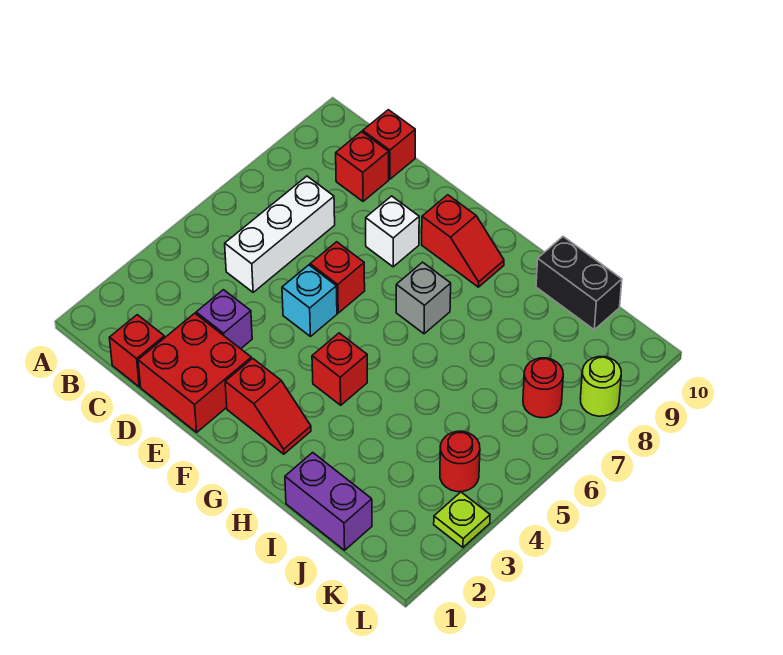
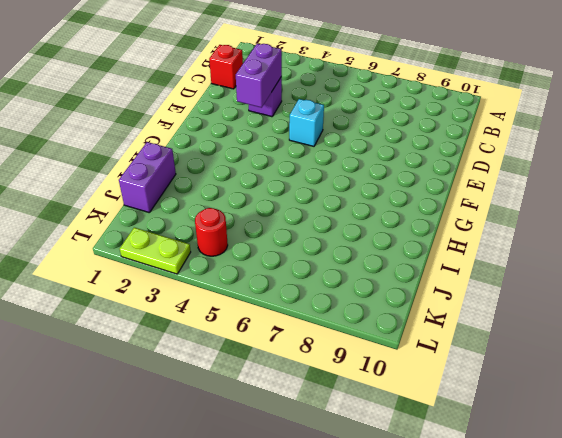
purple 1x2 brick [236,44,282,108] -> none
lime 1x2 plate [120,228,191,274] -> lime 1x1 plate [434,492,490,547]
none -> white 1x3 brick [225,176,335,292]
none -> red 1x1 brick [336,132,389,201]
none -> red 1x1 brick [363,110,415,179]

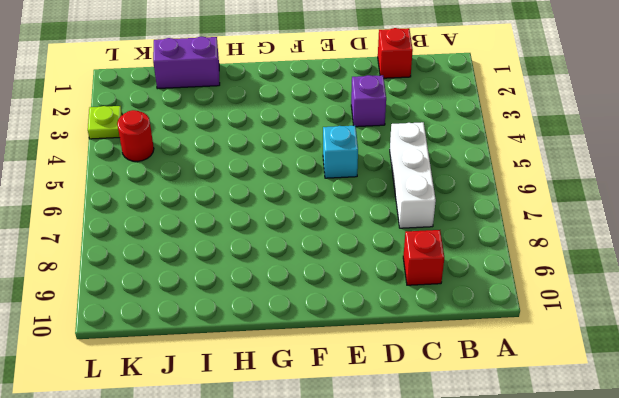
none -> red 1x1 brick [363,110,415,179]
none -> red 2x2 brick [138,313,251,432]
none -> red 1x1 brick [310,242,365,313]

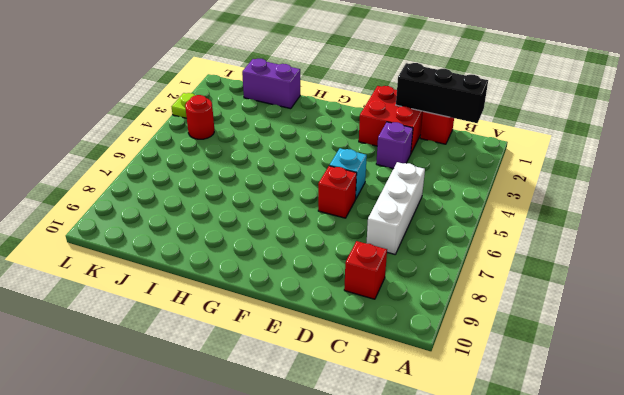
black 1x3 brick [396,63,488,123] -> none
none -> red 1x1 brick [363,110,415,179]
none -> white 1x1 brick [366,196,419,267]
none -> red 1x2 slope [225,358,311,454]

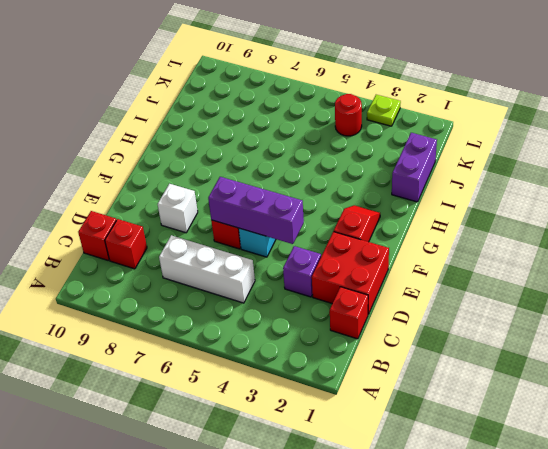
purple 1x3 brick [208,177,304,244] -> none
none -> red 1x2 slope [422,195,504,287]
none -> red 1x1 brick [312,333,367,405]
none -> grey 1x1 brick [396,262,451,334]

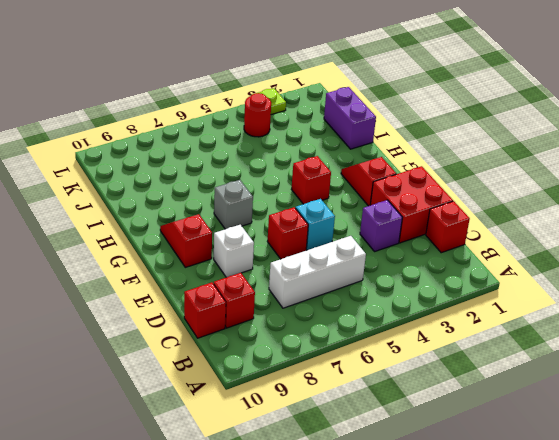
none -> black 1x2 brick [536,237,622,330]
none -> red 1x1 round brick [523,358,563,418]
none -> lime 1x1 round brick [580,357,621,416]

